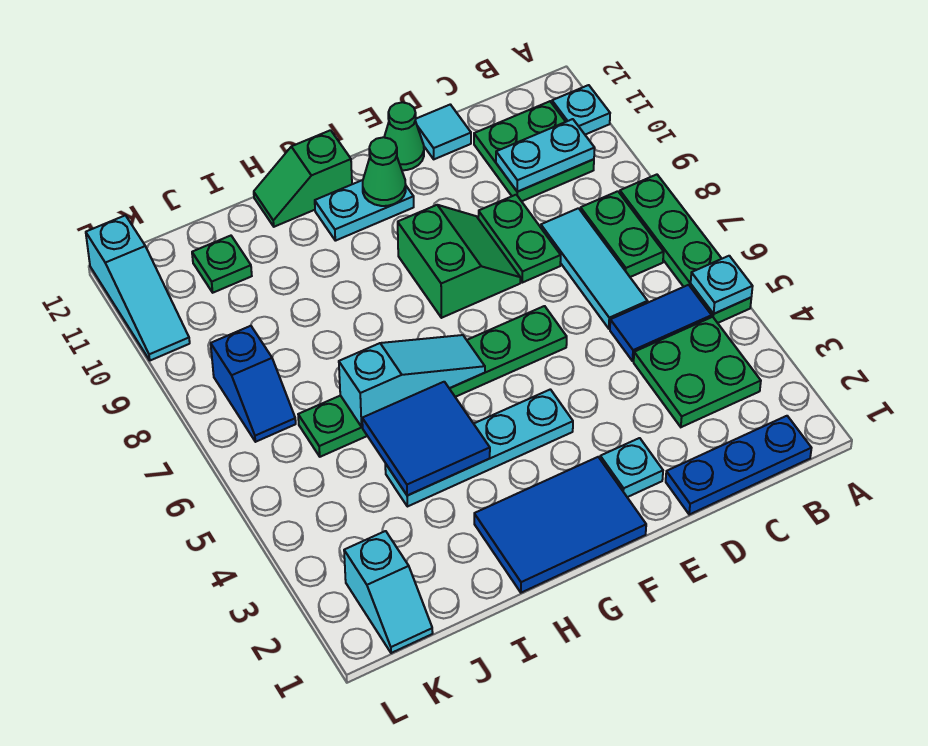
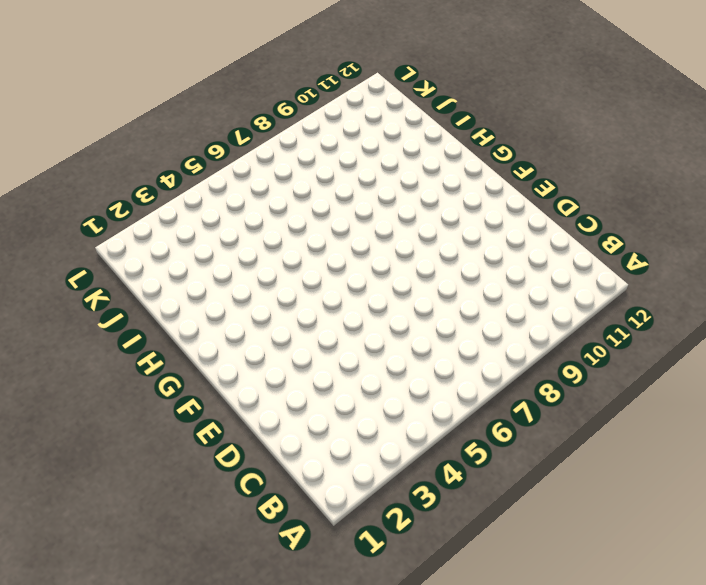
none -> green 1x4 plate [620,175,751,323]
none -> cyan 1x1 plate [552,85,610,135]
none -> blue 1x3 plate [666,416,811,514]

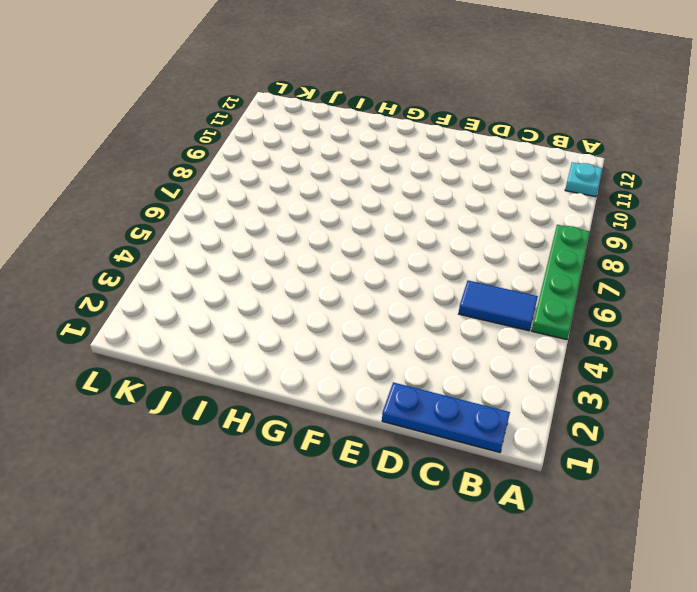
none -> green 2x2 plate [634,317,761,427]
none -> green 1x2 plate [580,191,664,277]
none -> green 2x2 plate [474,101,594,201]

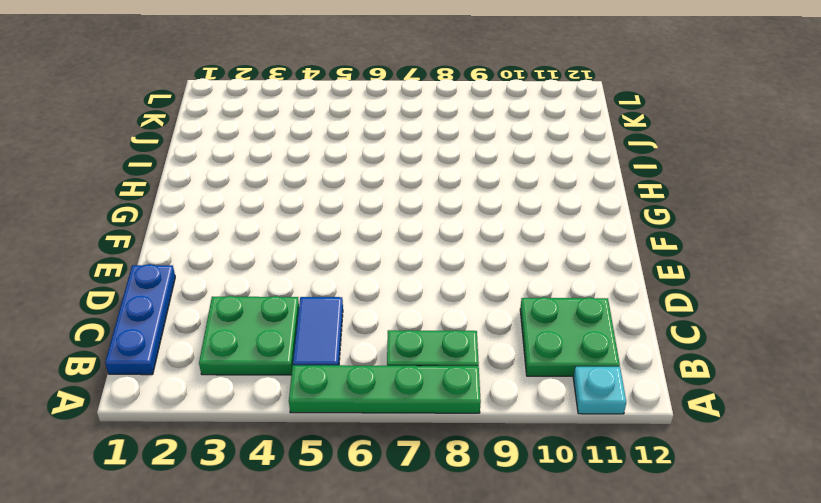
none -> cyan 1x3 tile [541,208,648,329]
none -> green 1x2 plate [478,195,561,283]
none -> cyan 1x1 tile [415,104,471,159]

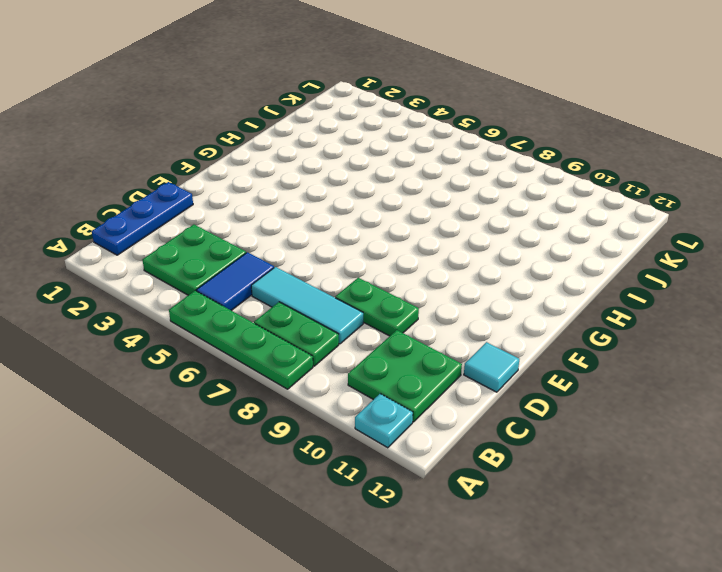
none -> cyan 1x1 plate [600,438,663,497]
none -> green 1x6 plate [298,306,567,457]
none -> green 2x2 slope [398,205,520,318]

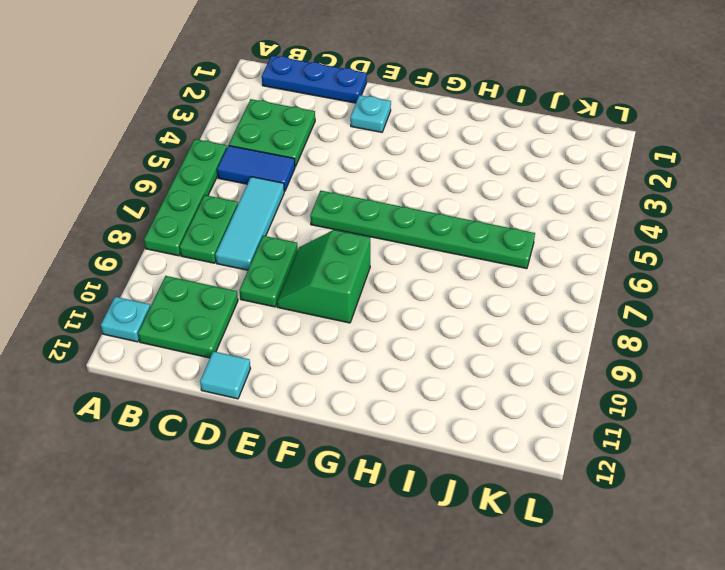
none -> green 1x1 cone [384,102,424,170]
none -> blue 2x3 tile [474,457,646,593]
none -> cyan 1x4 plate [385,389,573,507]

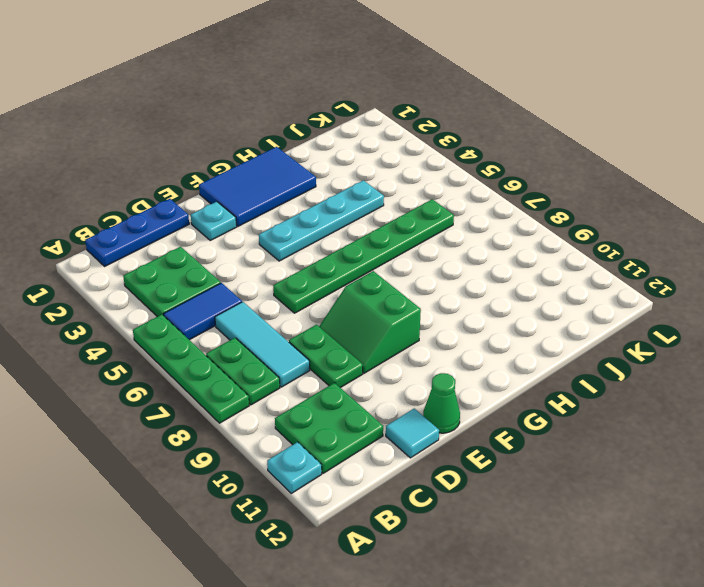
none -> cyan 1x2 plate [315,180,414,241]
none -> green 1x2 slope [254,130,352,227]
none -> green 1x1 plate [192,236,252,293]

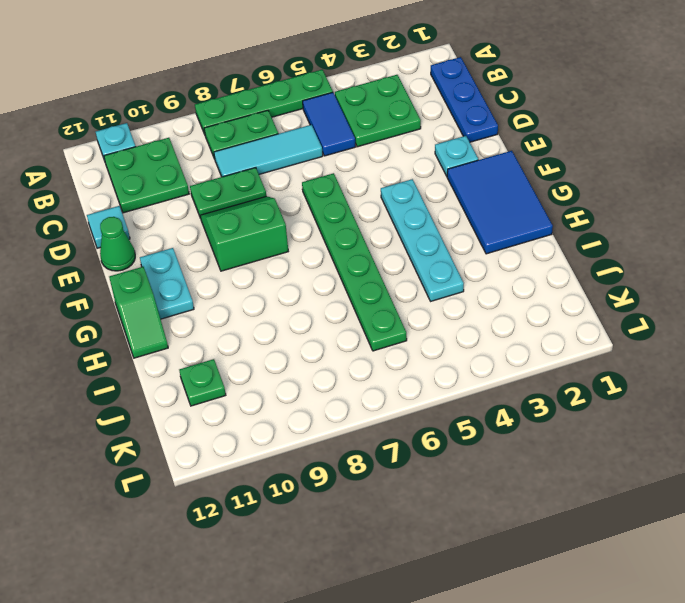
none -> cyan 1x2 slope [344,531,433,653]
none -> blue 1x2 slope [211,326,296,442]
none -> cyan 1x3 slope [86,215,190,361]

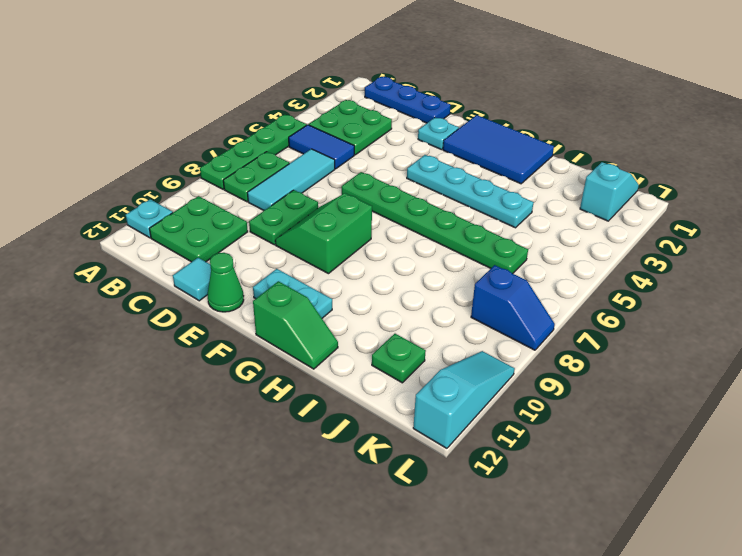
blue 1x2 slope [471,265,555,350] -> blue 1x2 slope turned to [211,326,296,442]
none -> cyan 1x1 plate [691,256,753,314]
none -> cyan 1x2 plate [496,119,595,192]
none -> green 1x1 cone [363,137,406,206]

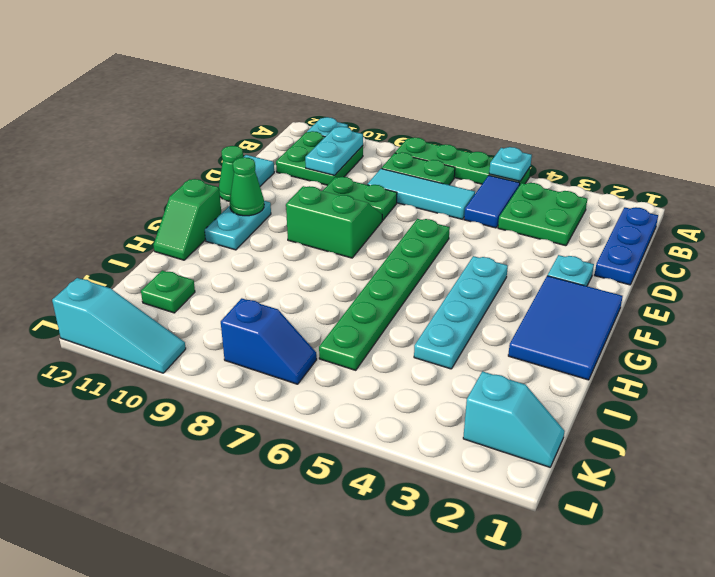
none -> cyan 1x3 slope [339,335,485,427]
none -> blue 2x2 tile [362,382,490,496]

